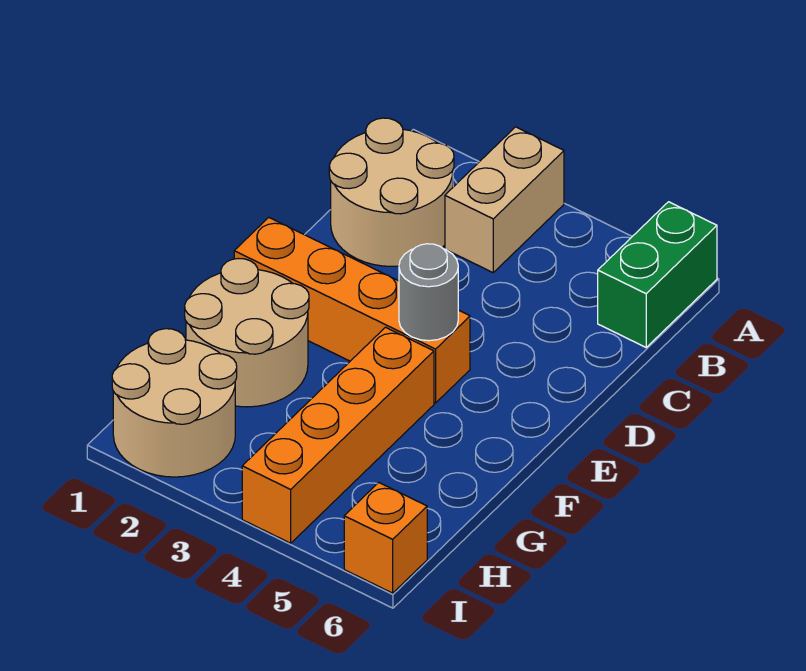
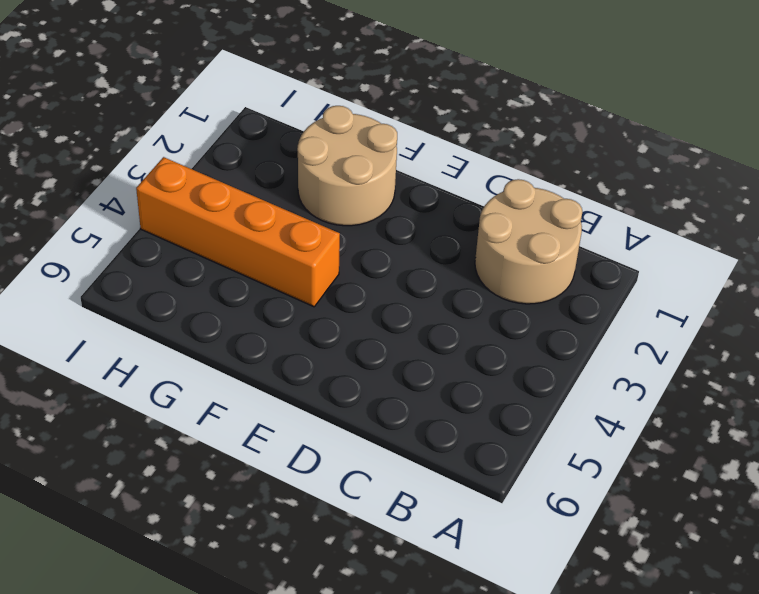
none -> tan 1x2 brick [445,127,564,272]
none -> green 1x2 brick [598,202,717,347]

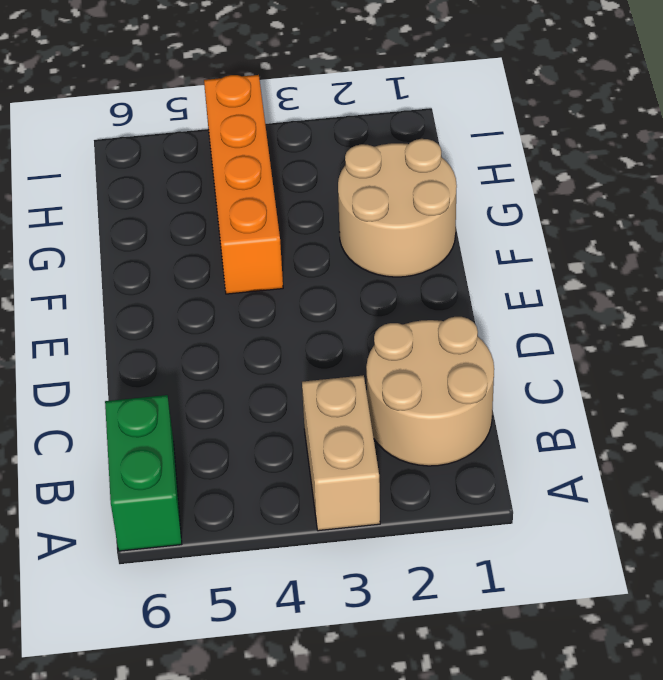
none -> orange 1x4 brick [234,218,470,403]
none -> tan 2x2 round brick [112,329,237,477]

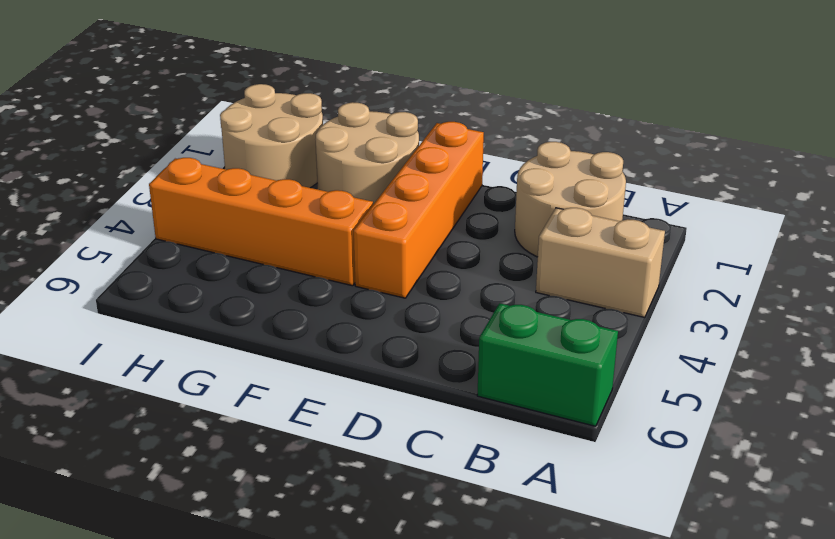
none -> orange 1x1 brick [344,483,427,593]
none -> grey 1x1 round brick [399,244,458,341]

